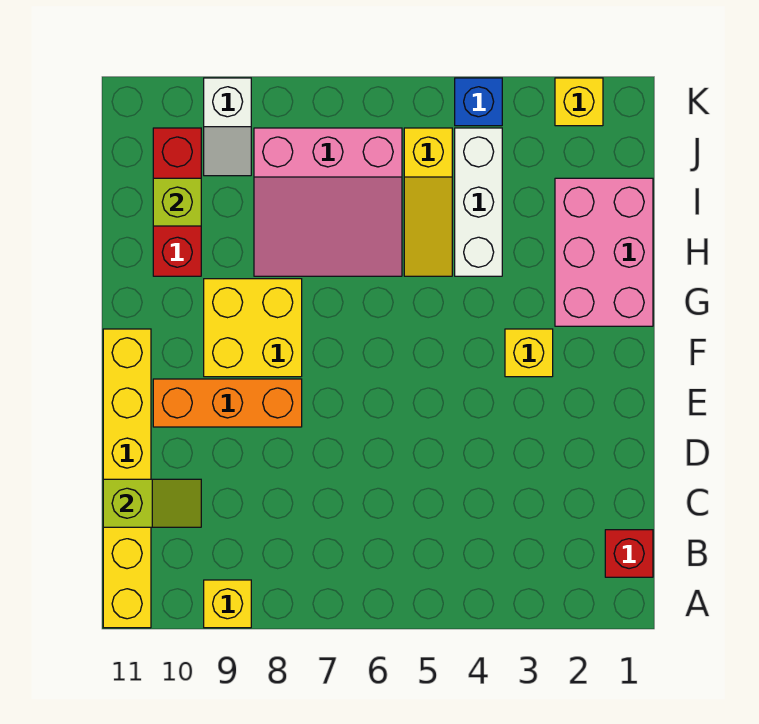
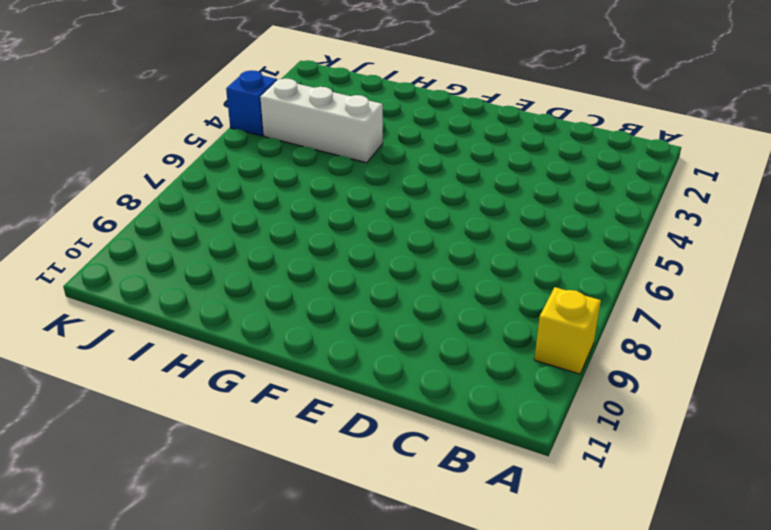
none -> yellow 1x6 brick [103,329,151,628]
none -> red 1x1 brick [605,530,653,577]
none -> orange 1x3 brick [153,379,302,427]

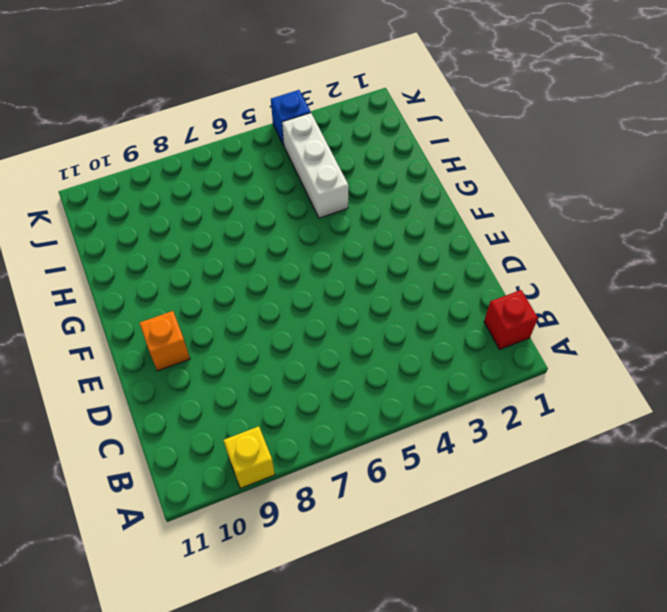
orange 1x1 brick [140,311,190,371] -> orange 1x3 brick [153,379,302,427]
none -> yellow 1x6 brick [103,329,151,628]
none -> yellow 1x1 brick [505,329,553,377]
none -> yellow 2x2 brick [204,279,302,377]

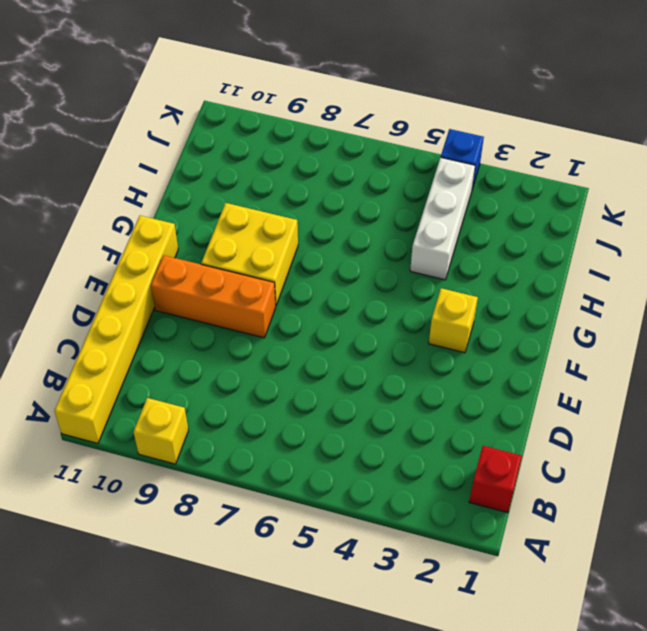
none -> pink 2x3 brick [555,178,653,326]
none -> yellow 1x3 slope [404,128,452,276]
none -> pink 3x3 slope [254,128,402,276]

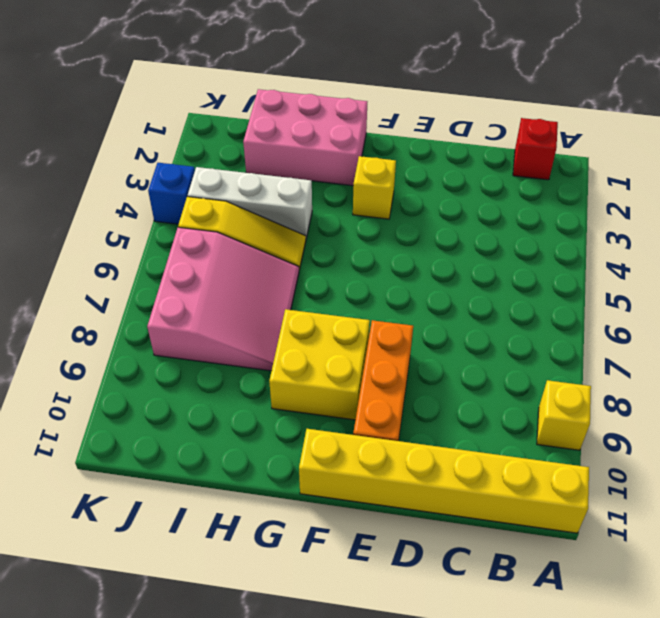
none -> red 1x3 brick [153,128,201,276]
none -> white 1x2 slope [204,78,251,176]
none -> yellow 1x1 brick [555,78,603,126]

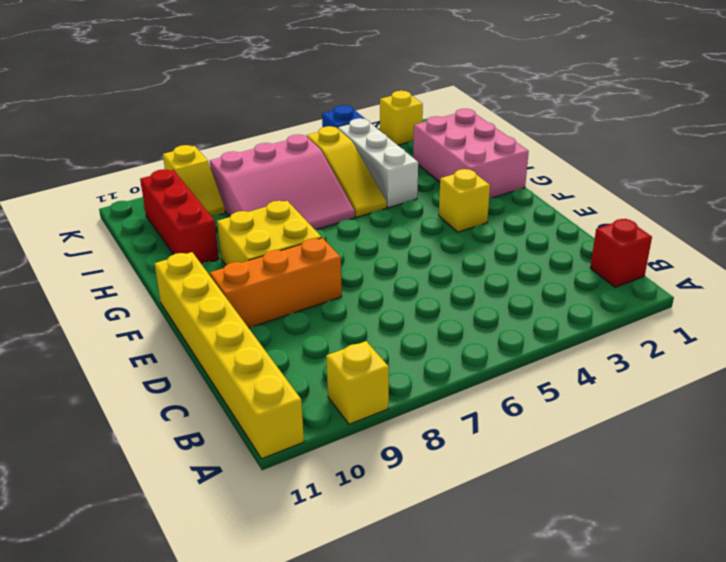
yellow 1x2 slope [163,145,225,215] -> white 1x2 slope [204,78,251,176]
none -> lime 1x2 slope [103,479,201,527]
none -> lime 1x1 brick [153,178,201,226]

